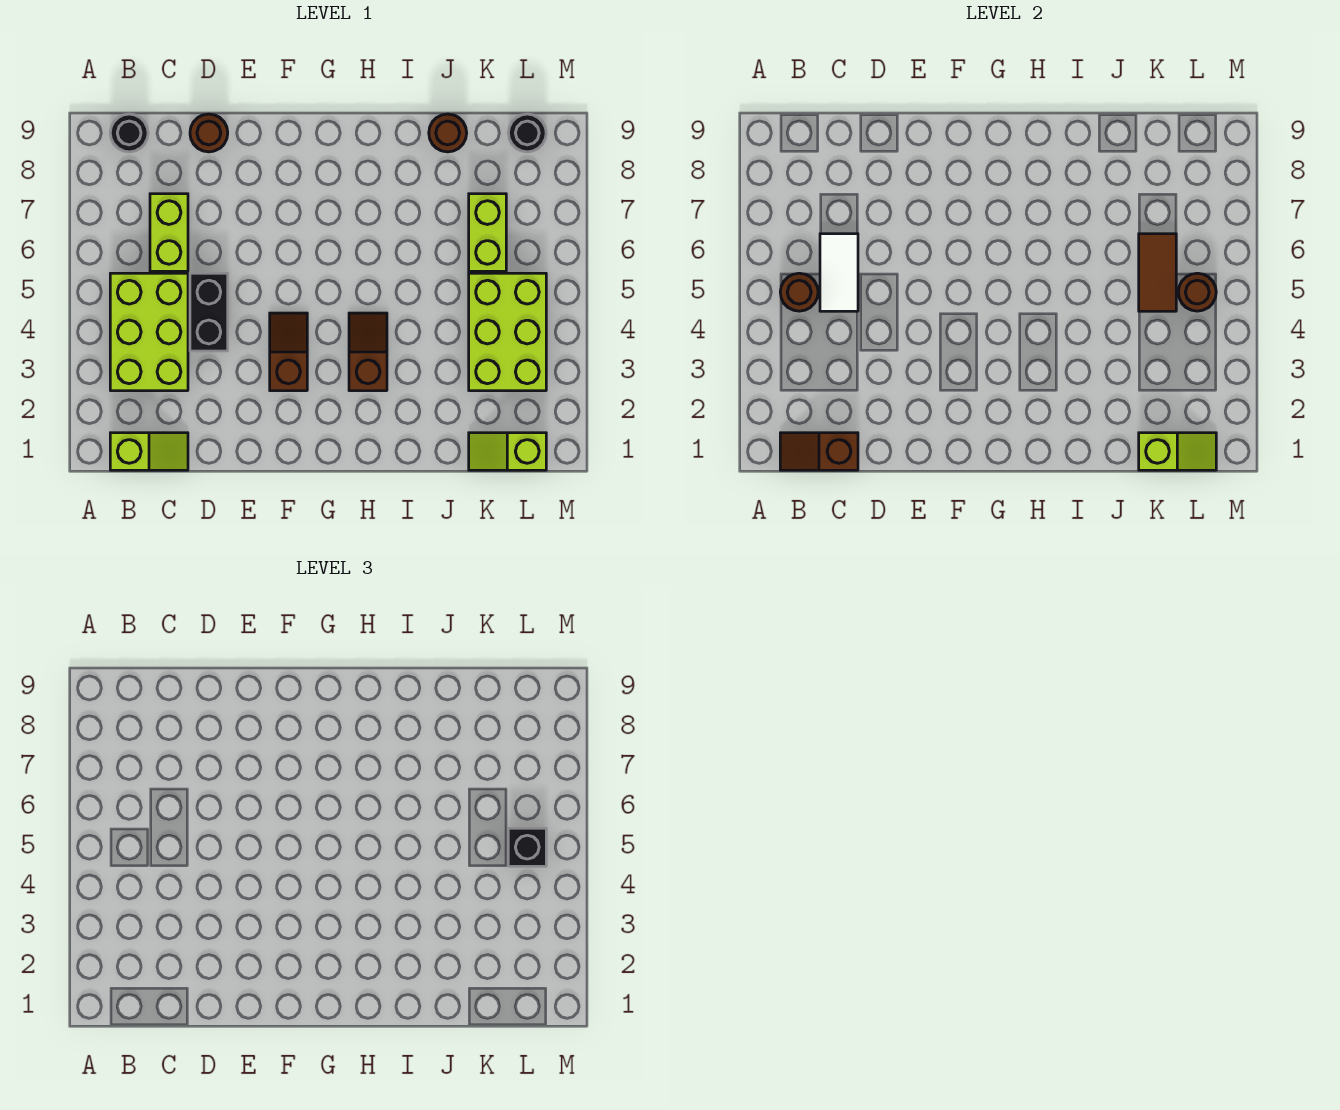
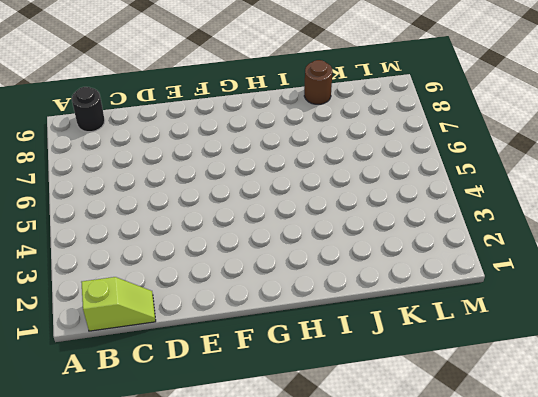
none -> lime 2x3 brick [110,273,188,391]
none -> lime 1x2 brick [150,194,188,271]
none -> black 1x2 brick [190,273,228,351]

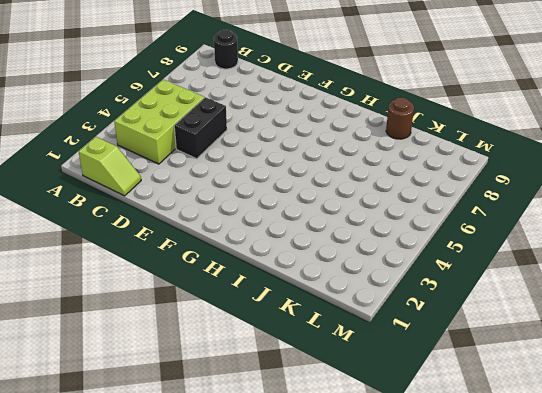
none -> lime 1x2 brick [150,194,188,271]
none -> brown 1x1 round brick [190,114,228,152]
none -> brown 1x2 slope [270,313,307,391]

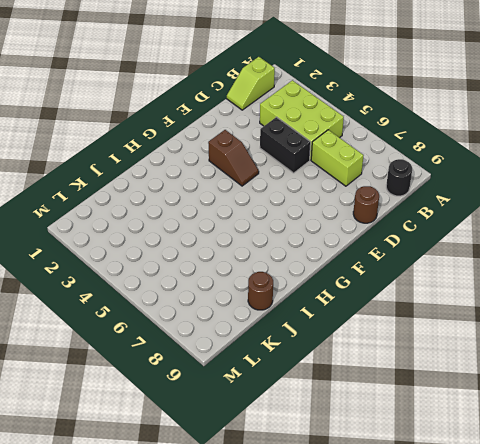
none -> brown 1x2 slope [349,313,387,391]
none -> lime 1x2 slope [469,433,546,470]
none -> lime 2x3 brick [469,273,546,391]

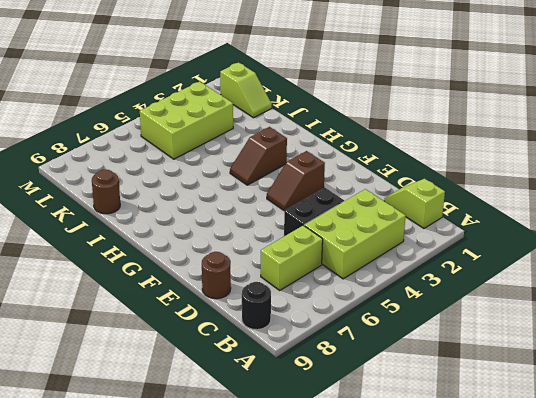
none -> lime 1x2 brick [469,194,506,271]
none -> black 1x1 round brick [508,114,546,152]
none -> brown 1x2 slope [780,433,858,470]

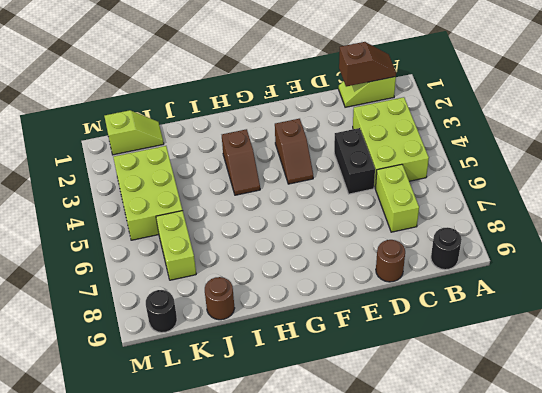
none -> brown 1x1 round brick [780,273,818,311]
none -> white 1x2 tile [820,234,858,311]
none -> lime 1x2 slope [1139,433,1216,470]

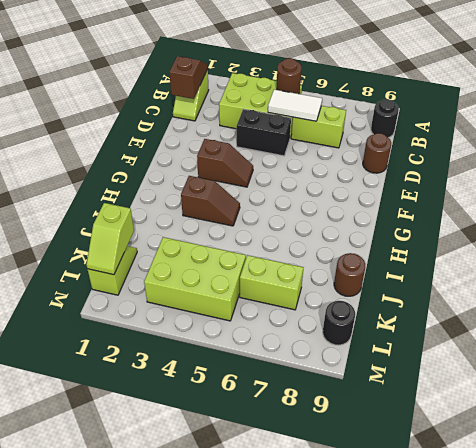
none -> brown 1x2 tile [1139,234,1176,311]
none -> brown 1x1 round brick [1178,273,1216,311]
none -> black 1x1 brick [508,828,546,866]

